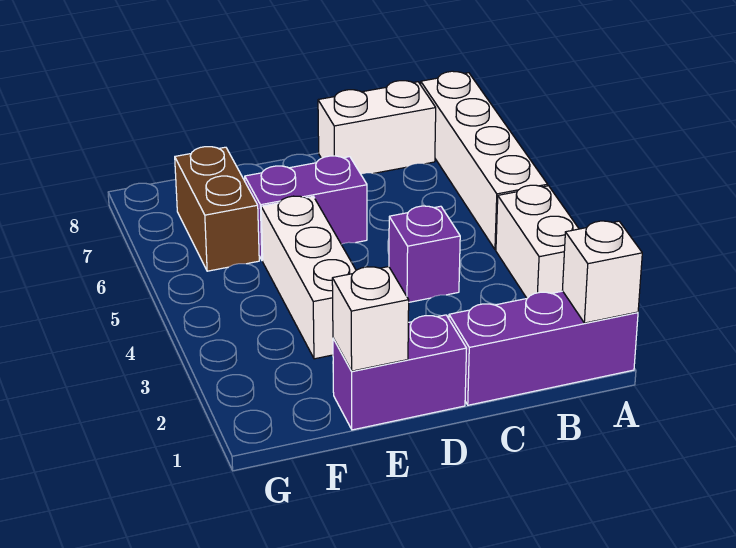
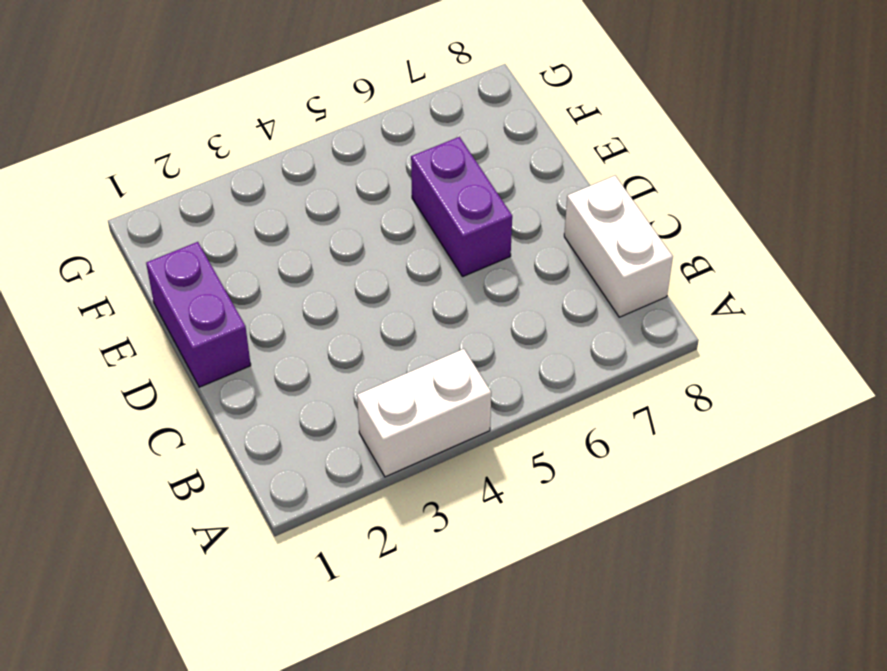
none -> purple 1x3 brick [449,291,638,405]
none -> white 1x4 brick [421,71,548,250]

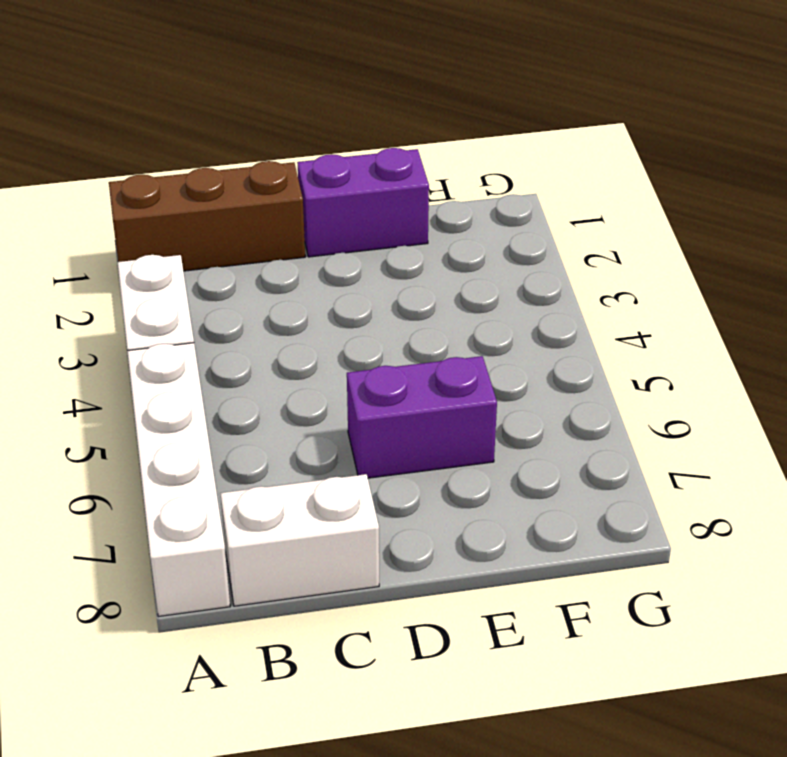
brown 1x3 brick [109,161,305,271] -> purple 1x3 brick [449,291,638,405]
none -> purple 1x1 brick [389,206,460,302]
none -> white 1x3 brick [261,196,356,359]

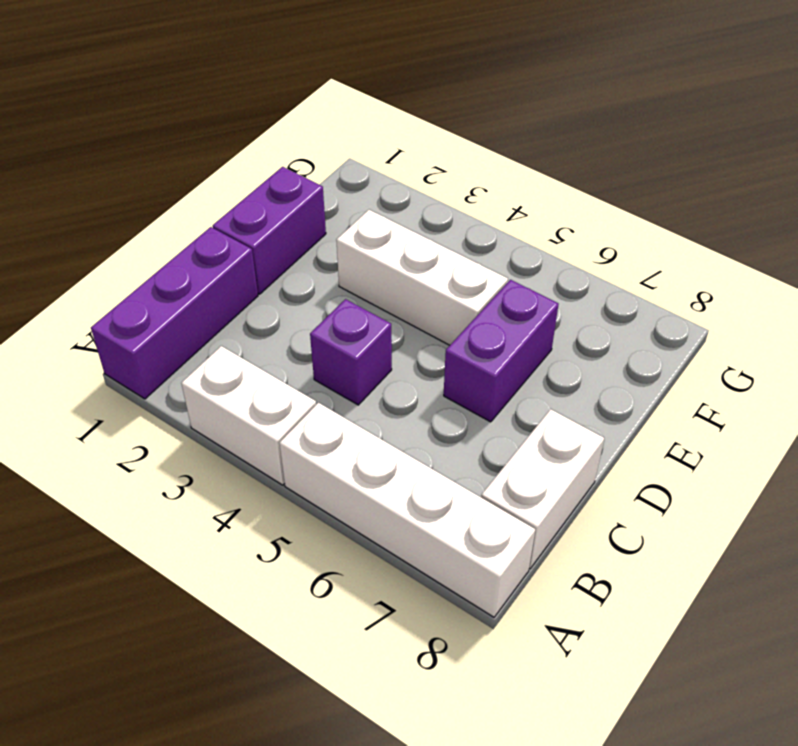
none -> brown 1x2 brick [175,147,259,271]
none -> white 1x1 brick [562,221,642,323]

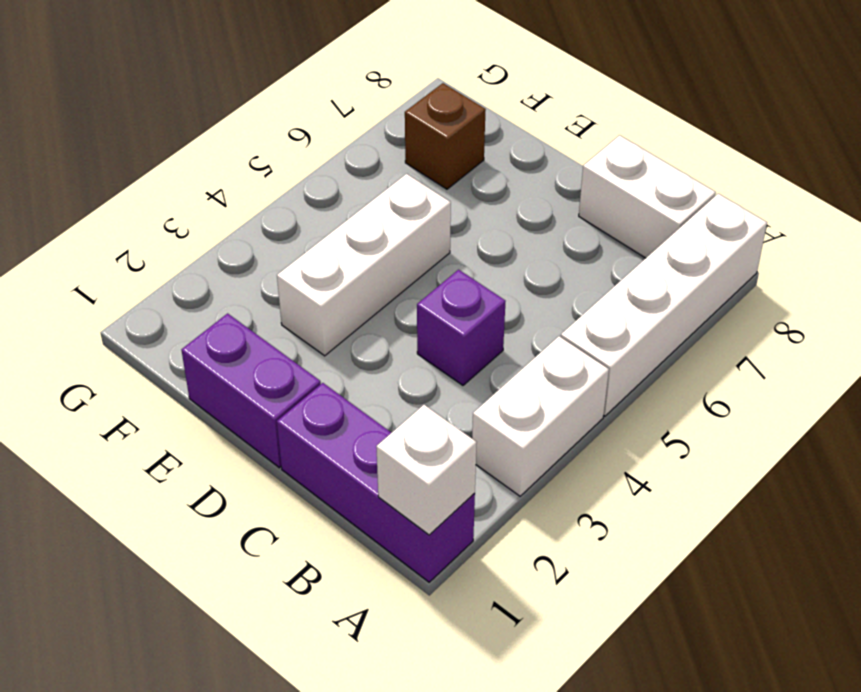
brown 1x1 brick [405,83,486,189] -> brown 1x2 brick [175,147,259,271]
none -> purple 1x2 brick [245,156,367,261]
none -> white 1x1 brick [332,267,409,371]

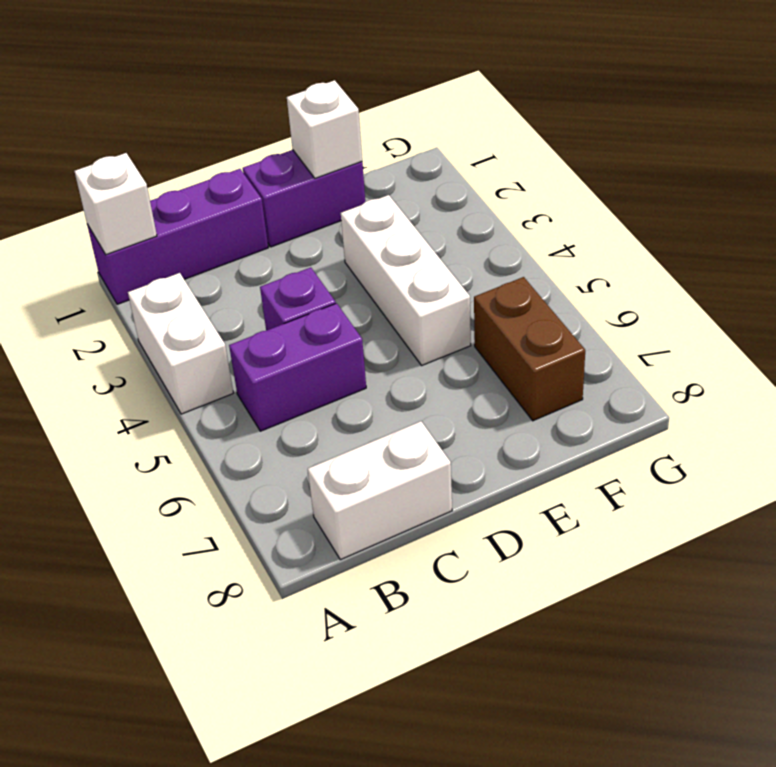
purple 1x2 brick [229,303,366,431] -> purple 1x2 brick moved to [245,156,367,261]
none -> white 1x4 brick [421,71,548,250]

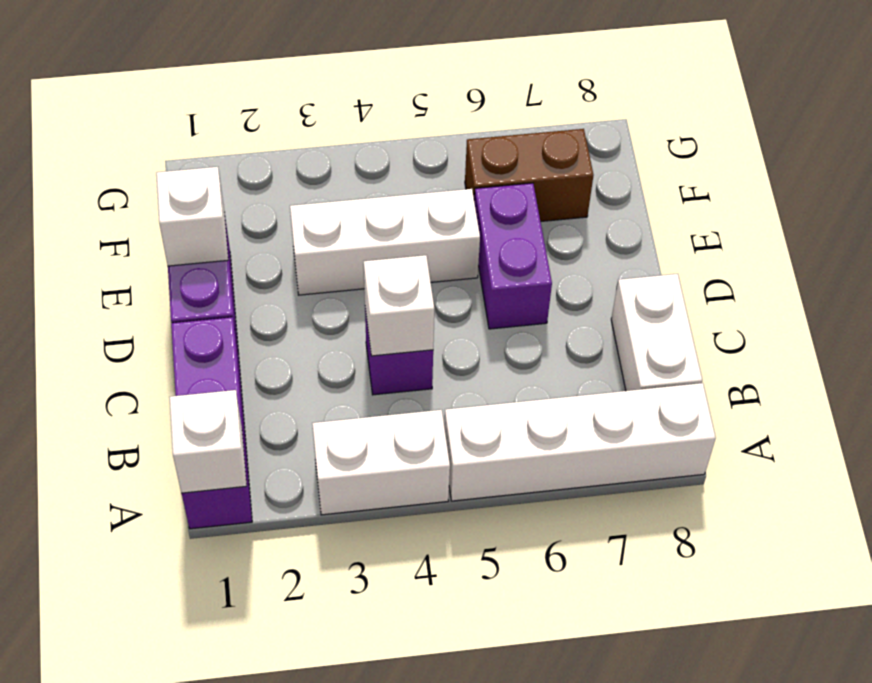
white 1x1 brick [364,255,434,356] -> none

